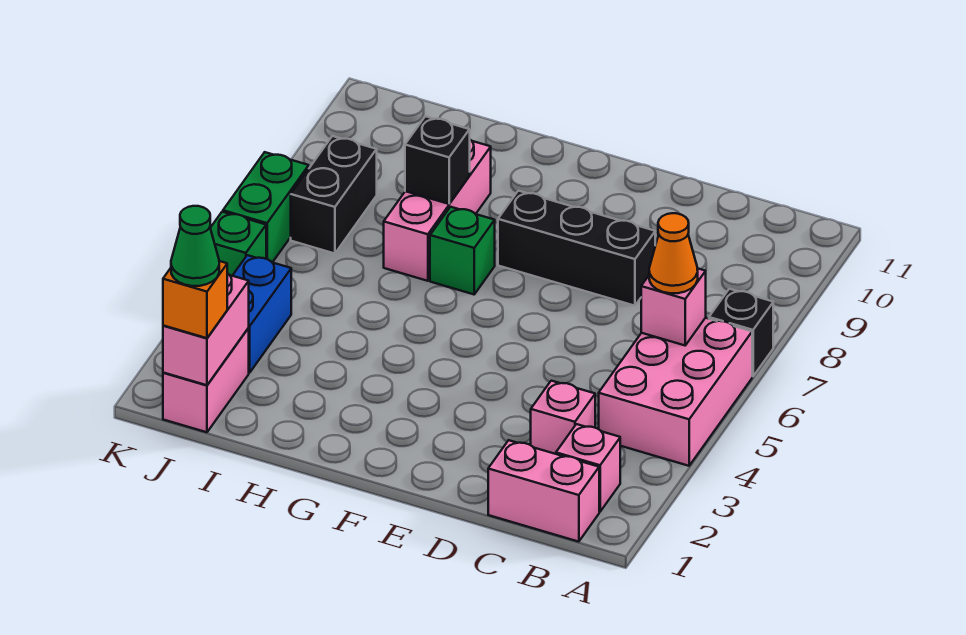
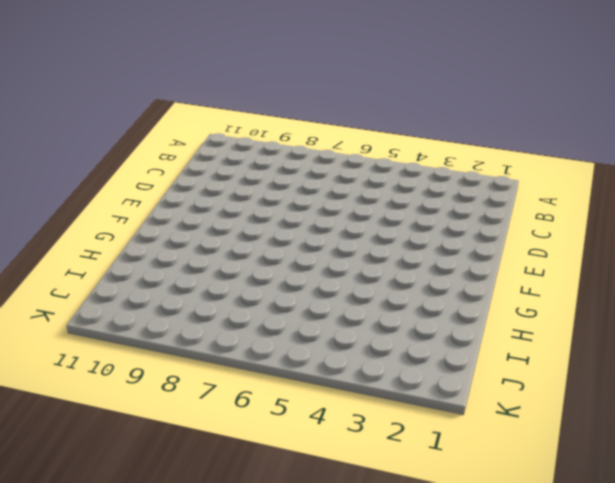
none -> pink 2x3 brick [599,318,752,466]
none -> black 1x1 brick [709,289,773,376]
none -> pink 1x2 brick [488,440,599,542]

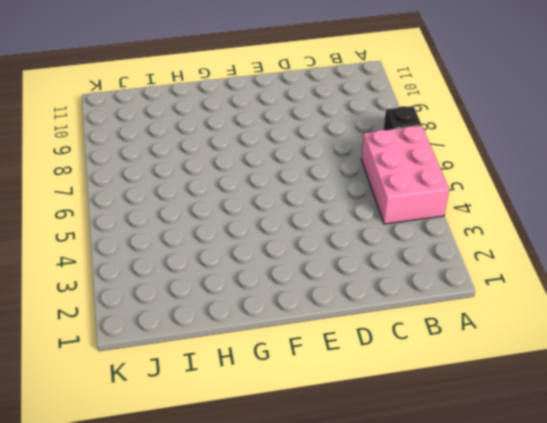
none -> pink 1x2 brick [488,440,599,542]
none -> pink 1x1 brick [556,424,620,512]
none -> pink 1x1 brick [531,381,595,454]

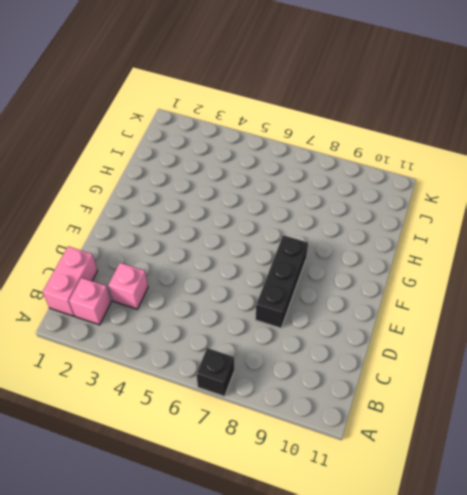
none -> pink 2x3 brick [599,318,752,466]
none -> green 1x1 brick [430,207,495,294]
none -> pink 1x3 brick [384,140,491,281]

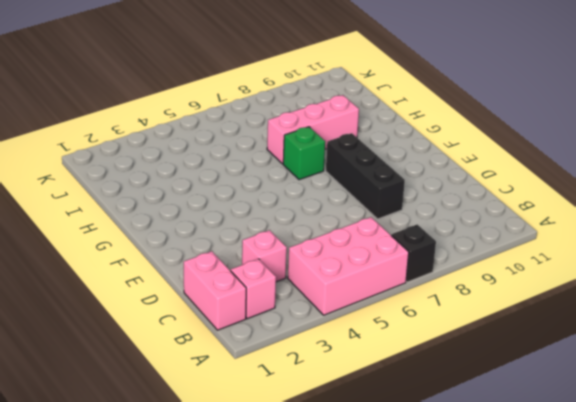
none -> pink 1x2 brick [163,328,249,432]
none -> blue 1x2 brick [233,255,291,373]
none -> black 1x2 brick [291,136,377,254]

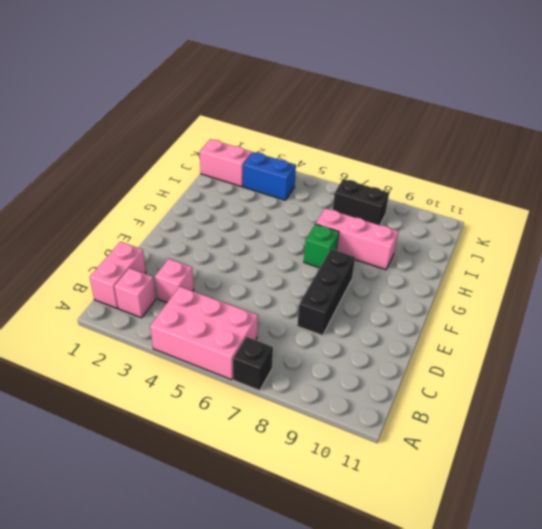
none -> green 1x1 brick [210,212,266,276]
none -> green 1x2 brick [223,152,309,262]
none -> pink 1x1 brick [641,268,706,345]

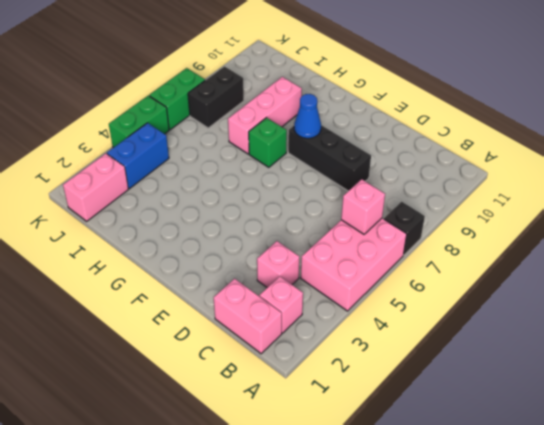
blue 1x1 cone [294,94,321,138] -> none
green 1x2 brick [109,96,169,148] -> green 1x1 brick [210,212,266,276]
none -> black 1x1 brick [405,116,470,204]
none -> pink 1x2 brick [163,273,249,385]
none -> orange 1x1 cone [649,213,698,293]

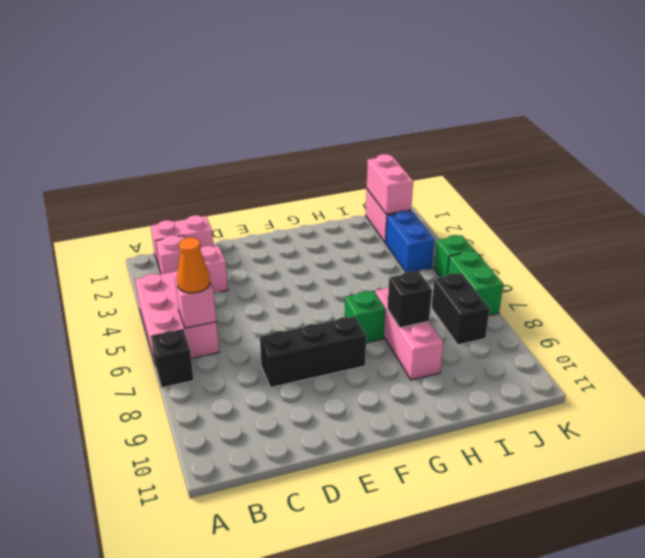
none -> orange 1x1 brick [163,261,227,338]
none -> green 1x1 cone [171,206,219,286]

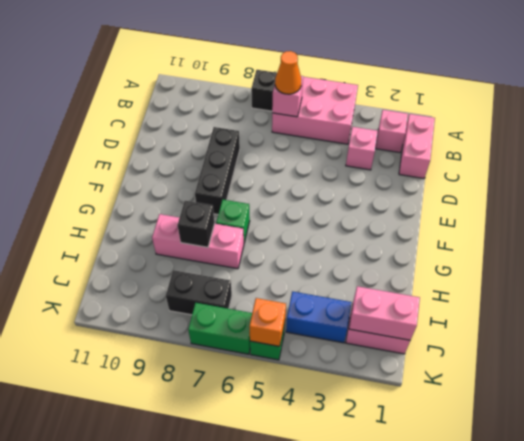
orange 1x1 brick [249,298,286,346] -> orange 1x1 brick moved to [163,261,227,338]
none -> green 1x1 cone [171,206,219,286]

